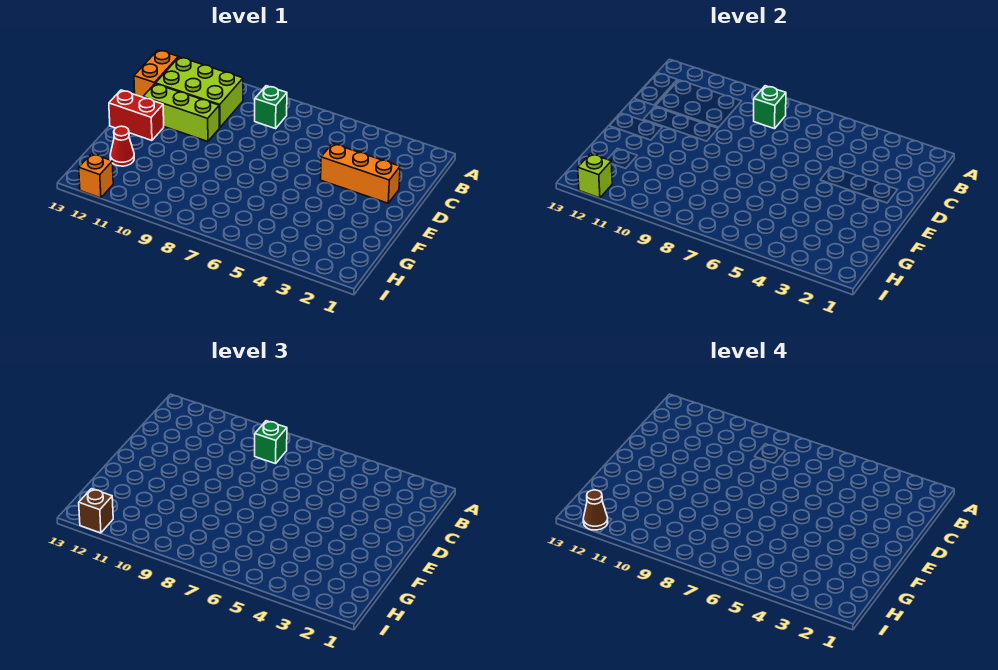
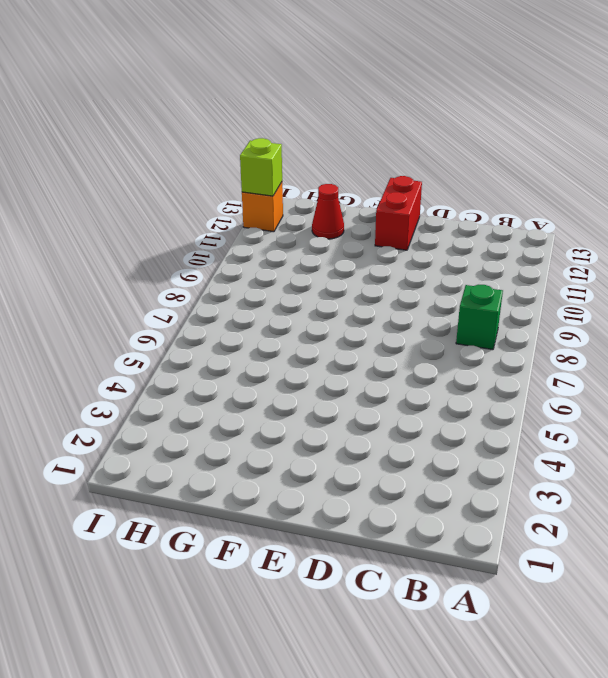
none -> lime 2x3 brick [155,57,243,128]
none -> orange 1x2 brick [134,50,178,97]
none -> orange 1x3 brick [321,143,400,203]

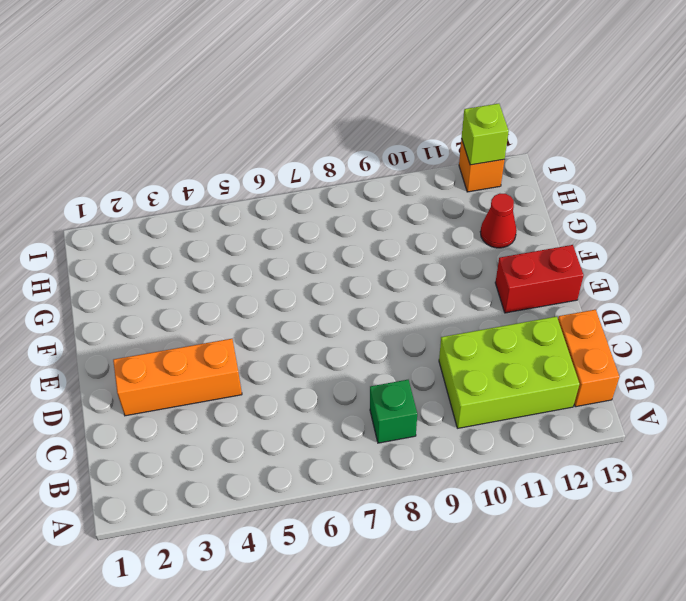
none -> lime 1x3 brick [143,84,219,141]
none -> green 1x1 brick [754,86,786,129]
none -> green 1x1 brick [255,421,287,464]

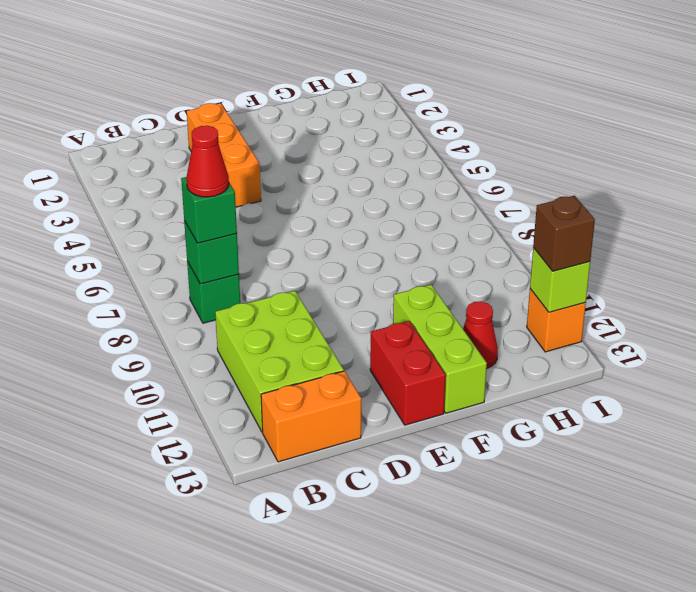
red 1x1 cone [186,126,229,197] -> none
lime 1x3 brick [393,285,487,413] -> lime 1x3 brick moved to [143,84,219,141]
none -> brown 1x1 cone [583,490,608,530]

